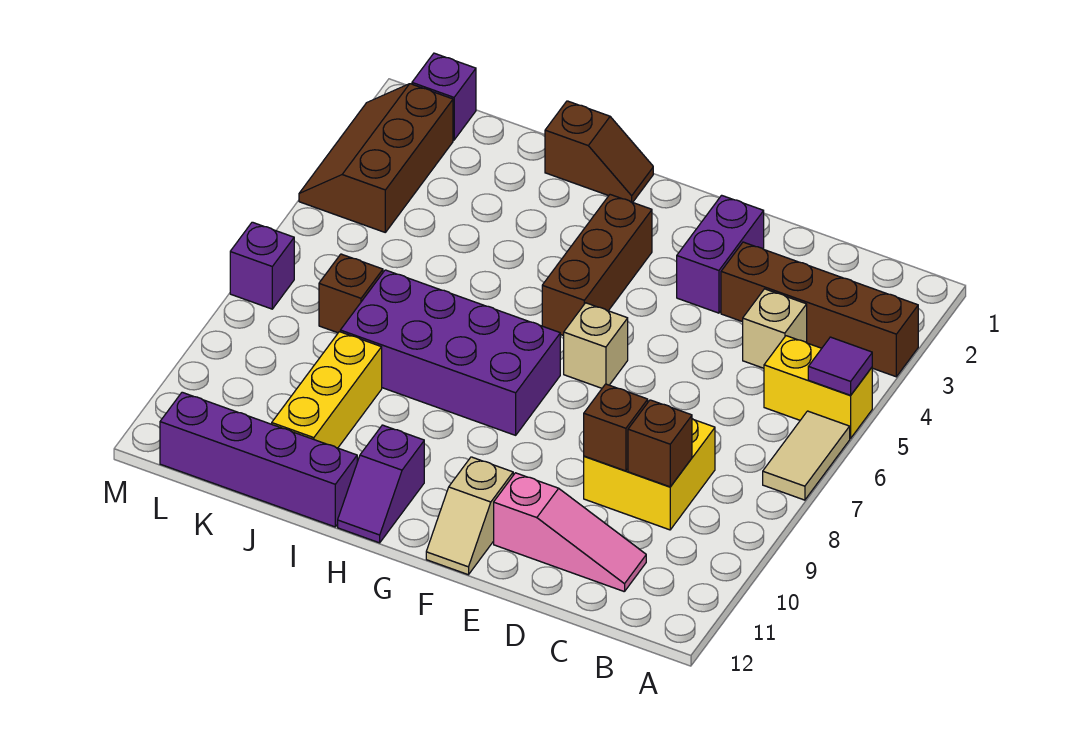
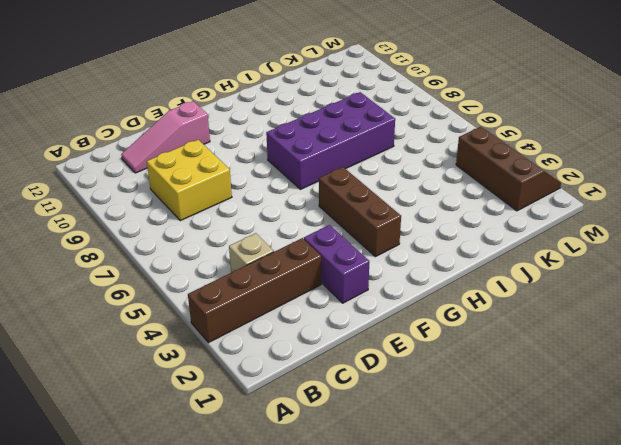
none -> yellow 1x2 brick [764,336,872,438]
none -> tan 1x2 tile [763,411,850,500]
none -> tan 1x1 brick [564,303,628,388]

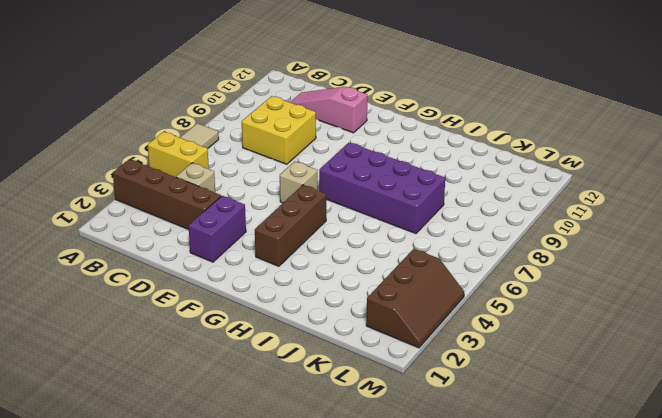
none -> tan 1x2 slope [426,457,513,575]
none -> brown 1x2 slope [545,101,653,202]
none -> purple 1x2 slope [338,425,424,543]

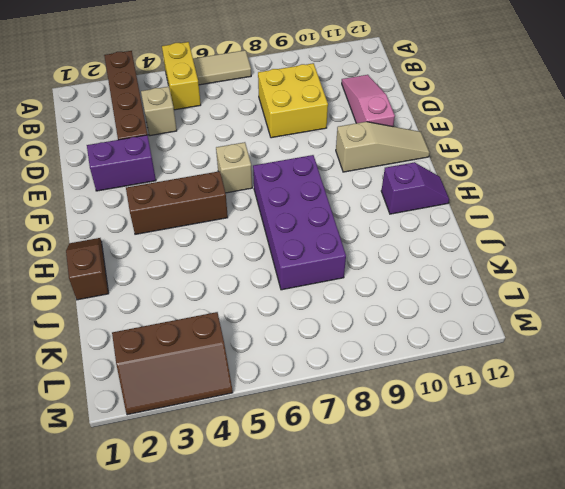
tan 1x3 slope [336,122,430,172] -> tan 1x2 slope [426,457,513,575]
none -> purple 1x4 brick [160,392,357,527]
none -> yellow 1x3 brick [272,332,382,448]
none -> brown 1x1 brick [319,254,383,333]

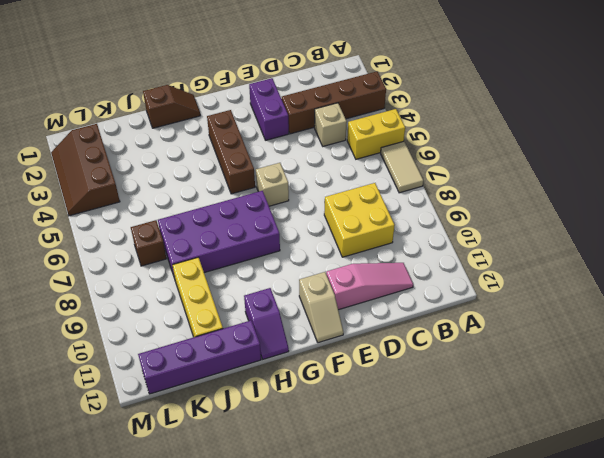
none -> purple 1x1 brick [412,53,476,140]
none -> purple 1x1 brick [230,222,294,309]
none -> purple 1x1 tile [808,337,872,395]

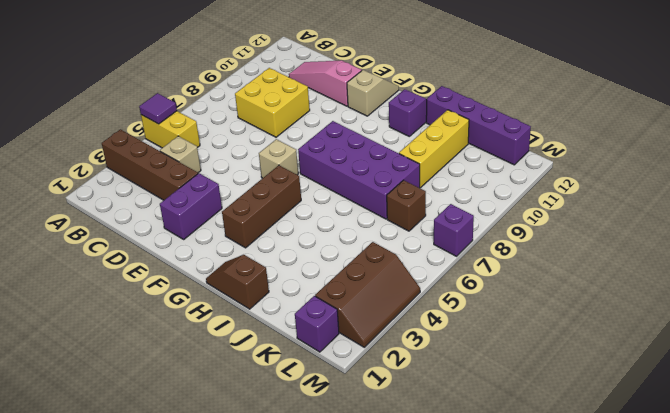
none -> tan 1x2 tile [763,411,850,500]
none -> brown 1x1 brick [628,400,692,487]
none -> brown 1x1 brick [584,384,648,471]

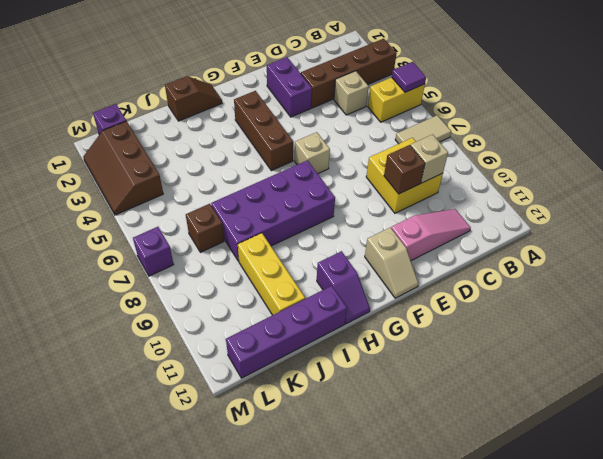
tan 1x2 tile [395,115,451,144] -> tan 1x2 tile turned to [763,411,850,500]
tan 1x1 brick [411,134,448,183] -> brown 1x1 brick [628,400,692,487]

